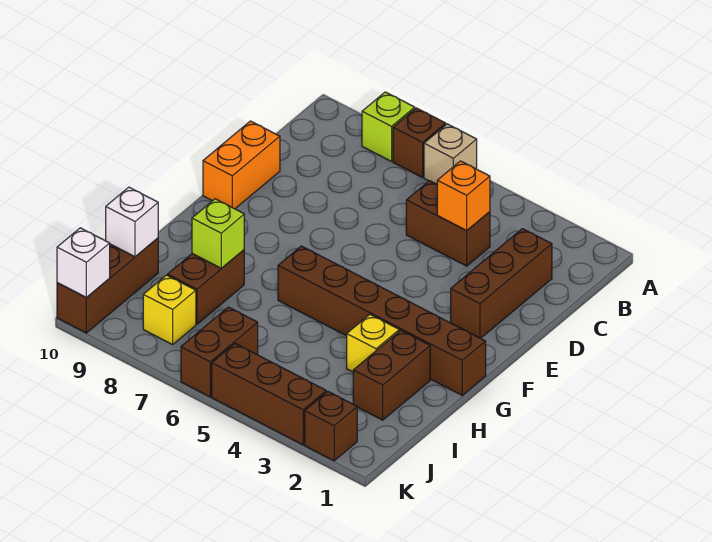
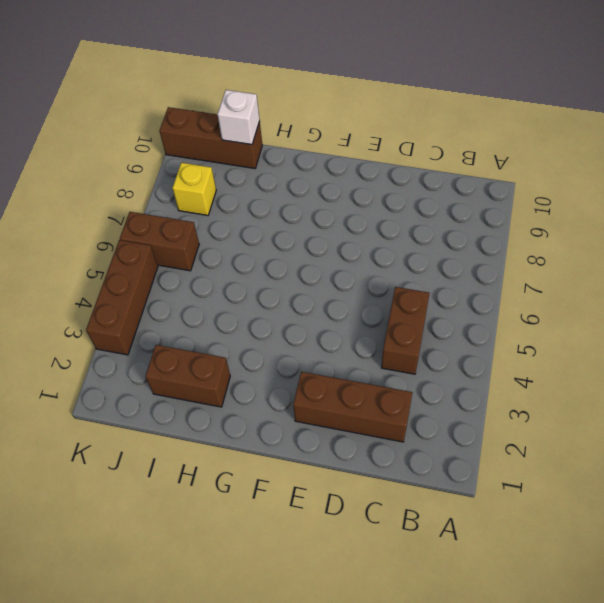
none -> tan 1x1 brick [424,124,477,184]
none -> brown 1x1 brick [393,108,446,177]
none -> lime 1x1 brick [362,92,415,161]

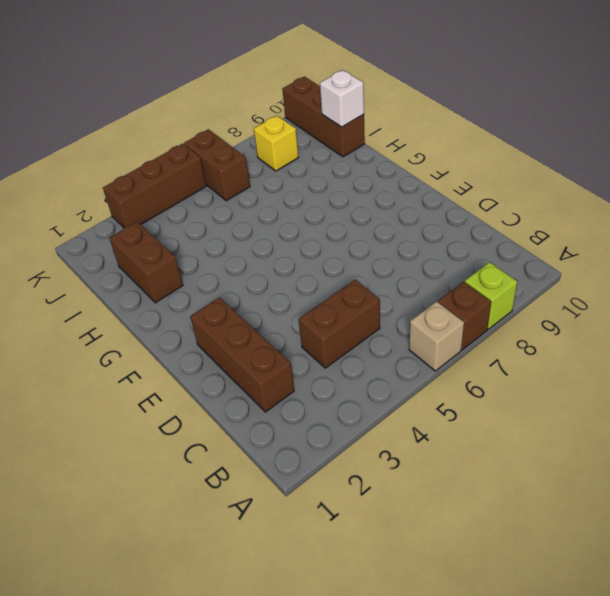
none -> orange 1x2 brick [203,121,280,209]
none -> brown 1x6 brick [278,246,486,395]
none -> yellow 1x1 brick [347,314,399,372]

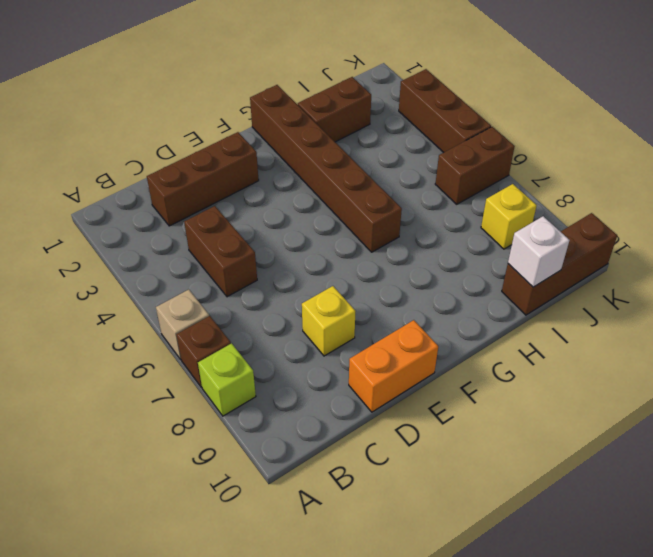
yellow 1x1 brick [302,286,355,356] -> yellow 1x1 brick moved to [347,314,399,372]
none -> brown 1x2 brick [168,250,244,324]
none -> brown 1x1 brick [305,392,357,461]
none -> orange 1x1 brick [437,161,490,231]

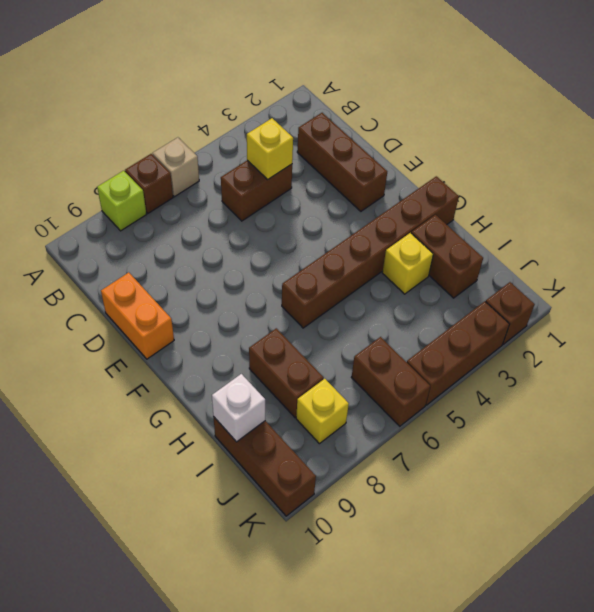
yellow 1x1 brick [247,118,293,179] -> orange 1x1 brick [437,161,490,231]
none -> lime 1x1 brick [192,199,244,268]
none -> white 1x1 brick [57,228,110,298]

